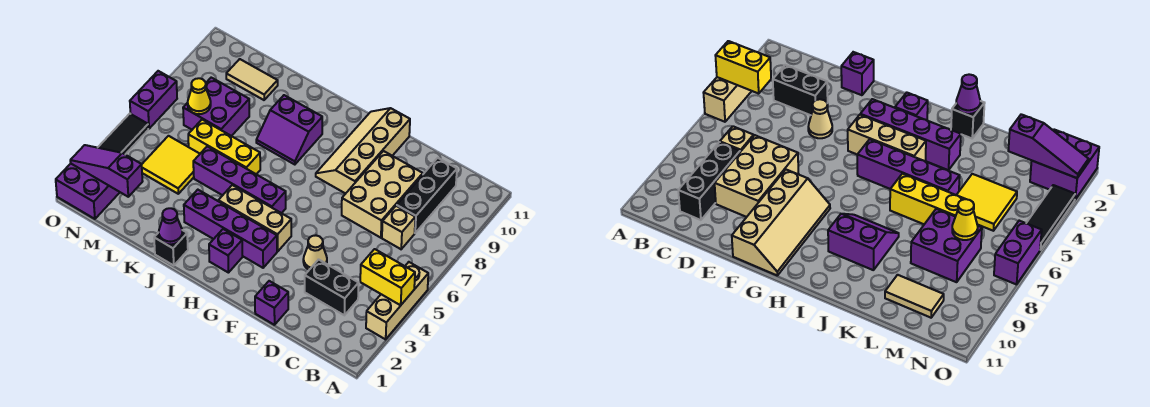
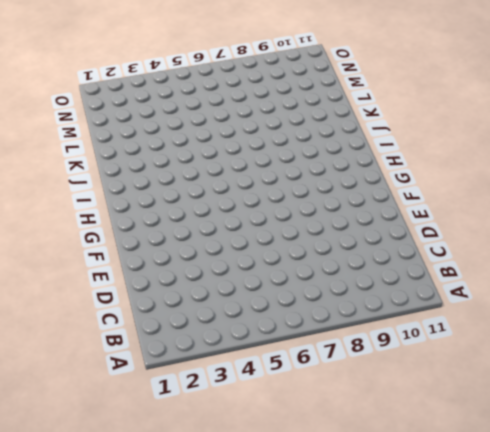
none -> tan 1x3 brick [366,262,428,339]
none -> black 1x2 brick [305,260,359,315]
none -> tan 1x1 brick [382,206,415,249]

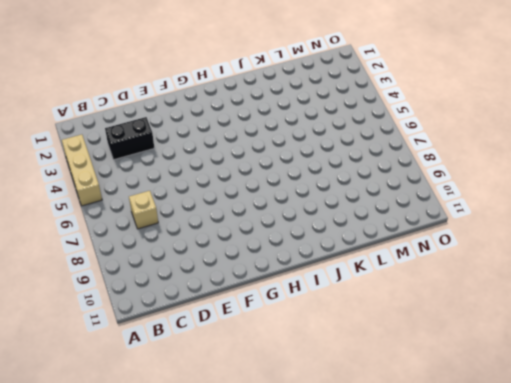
none -> black 1x3 brick [397,158,457,233]
none -> tan 2x3 brick [342,151,423,238]
none -> purple 1x1 brick [255,281,288,325]

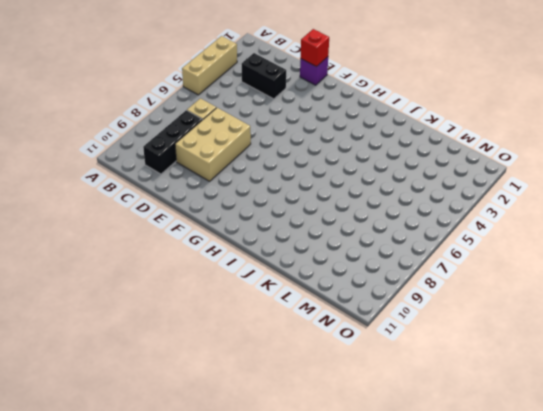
red 1x1 brick [301,29,329,67] -> none
none -> tan 1x1 cone [303,236,327,270]
none -> tan 2x4 slope [316,108,410,194]
none -> purple 1x4 brick [184,190,277,268]

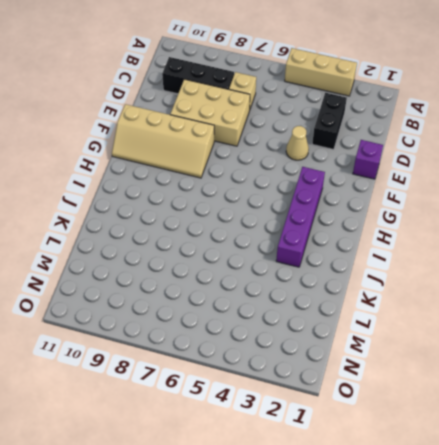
none -> tan 1x3 brick [218,185,291,251]
none -> purple 1x1 brick [209,229,242,273]
none -> purple 1x4 brick [193,146,286,213]

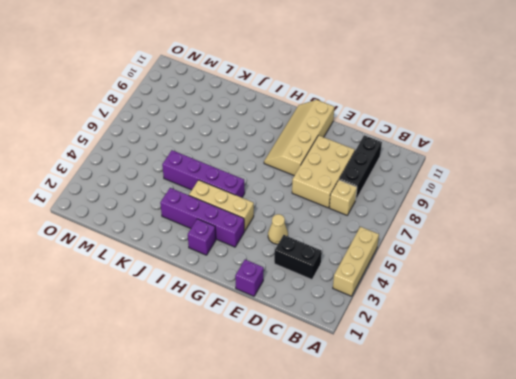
none -> purple 2x2 slope [256,95,322,165]
none -> black 1x1 brick [154,230,188,266]
none -> yellow 1x3 brick [188,120,260,174]

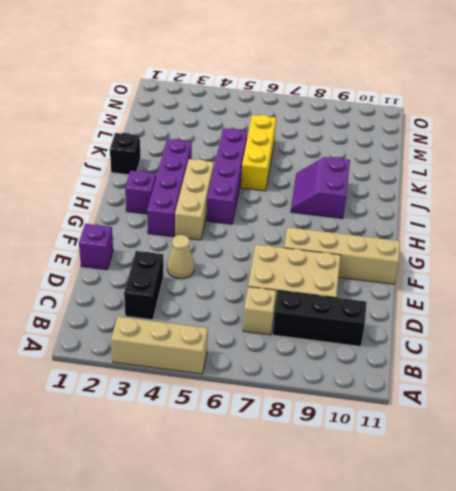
none -> yellow 2x2 tile [142,136,200,194]
none -> purple 2x2 brick [183,78,249,136]
none -> tan 1x2 tile [226,59,278,100]

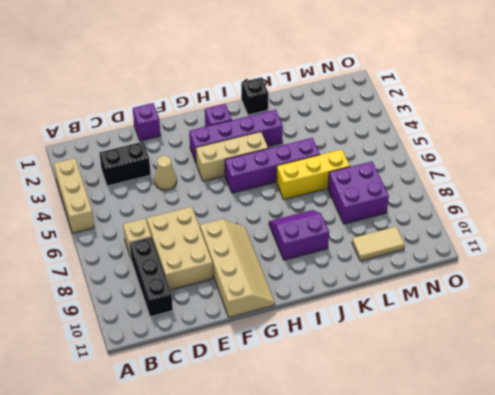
none -> yellow 2x2 tile [142,136,200,194]
none -> purple 2x2 brick [56,164,120,219]
none -> black 1x3 tile [98,114,148,154]

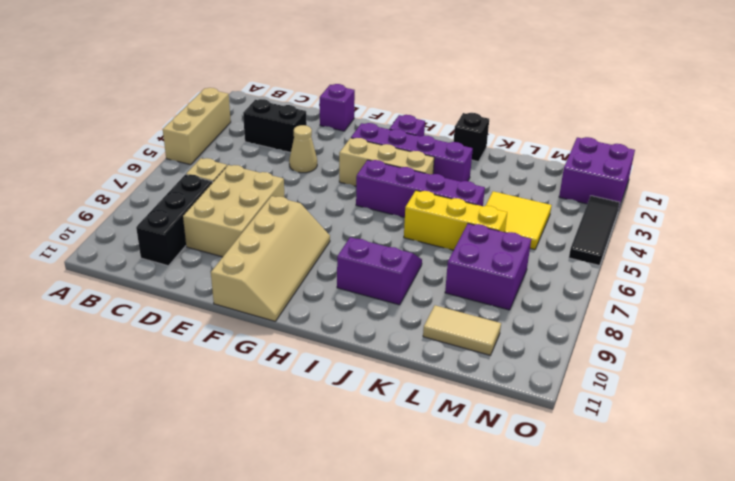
none -> purple 1x2 brick [130,71,177,129]
none -> yellow 1x2 brick [360,249,415,305]
none -> purple 1x1 cone [159,208,183,244]

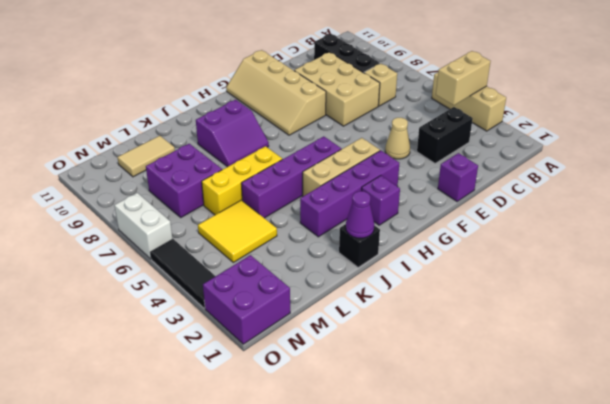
tan 1x2 brick [436,51,491,105] -> yellow 1x2 brick [360,249,415,305]
white 1x2 brick [114,193,173,259] -> purple 1x2 brick [130,71,177,129]
none -> purple 1x3 slope [70,145,143,197]
none -> yellow 1x1 cone [188,78,211,114]

